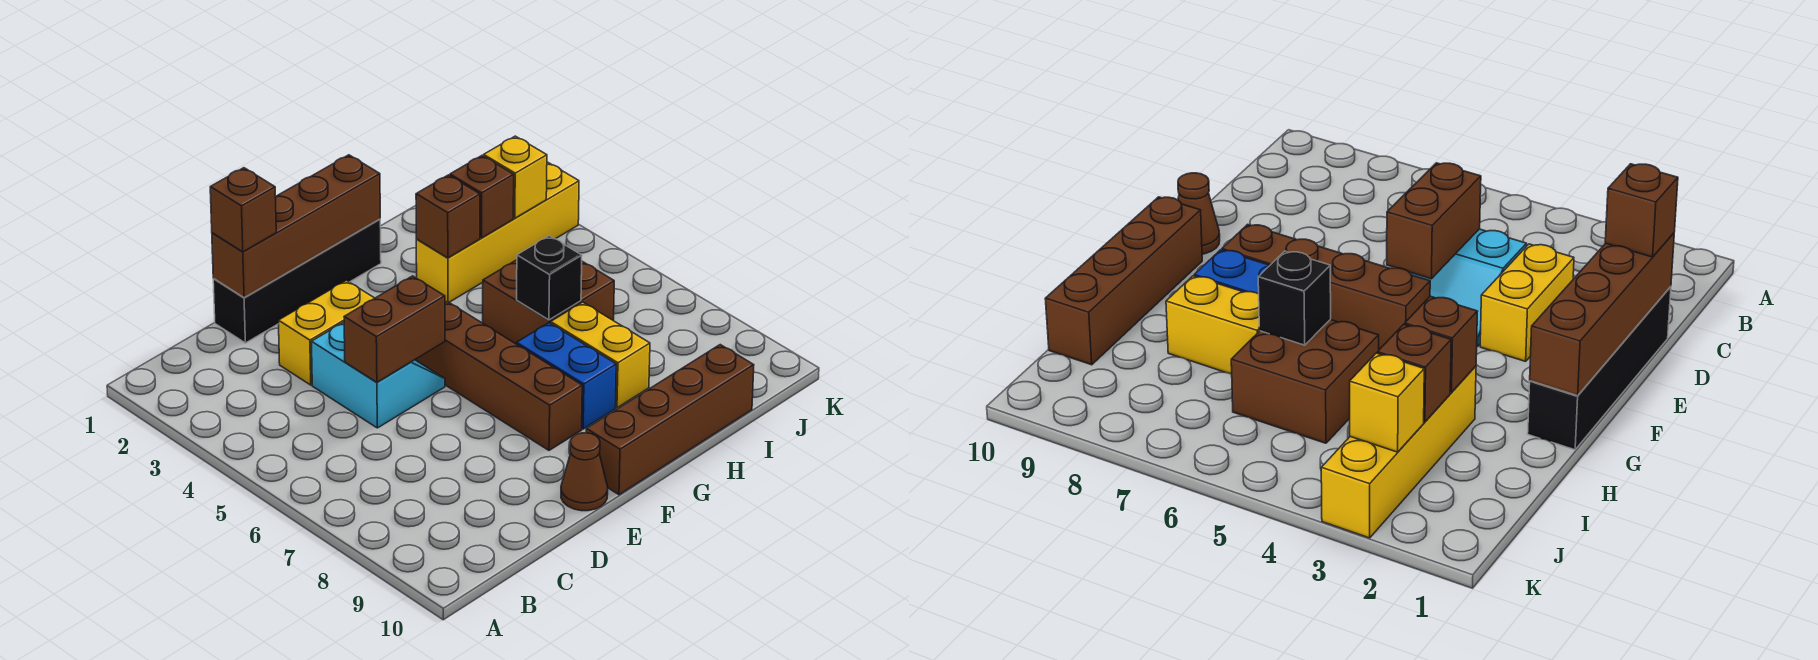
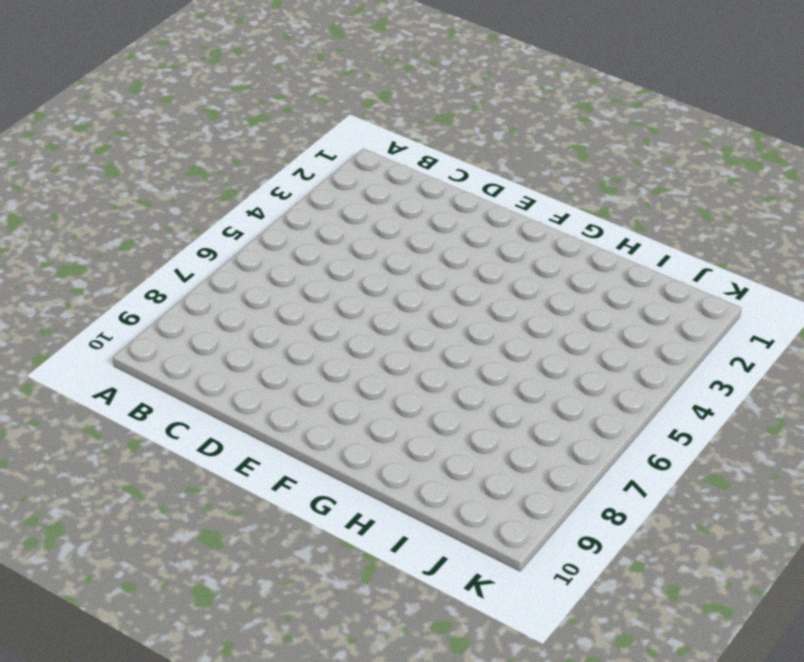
none -> black 1x4 brick [213,219,381,343]
none -> yellow 1x2 brick [278,280,374,385]
none -> cyan 2x2 slope [312,322,445,428]

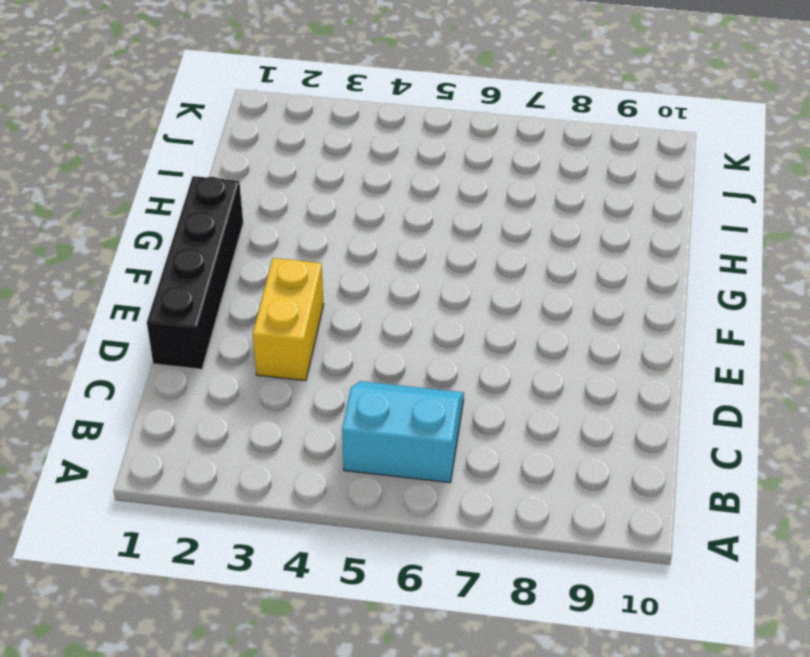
cyan 2x2 slope [342,381,464,483] -> cyan 2x2 slope moved to [312,322,445,428]
none -> brown 1x1 cone [561,433,608,511]
none -> brown 1x4 brick [415,302,582,450]
none -> brown 1x4 brick [586,345,754,495]

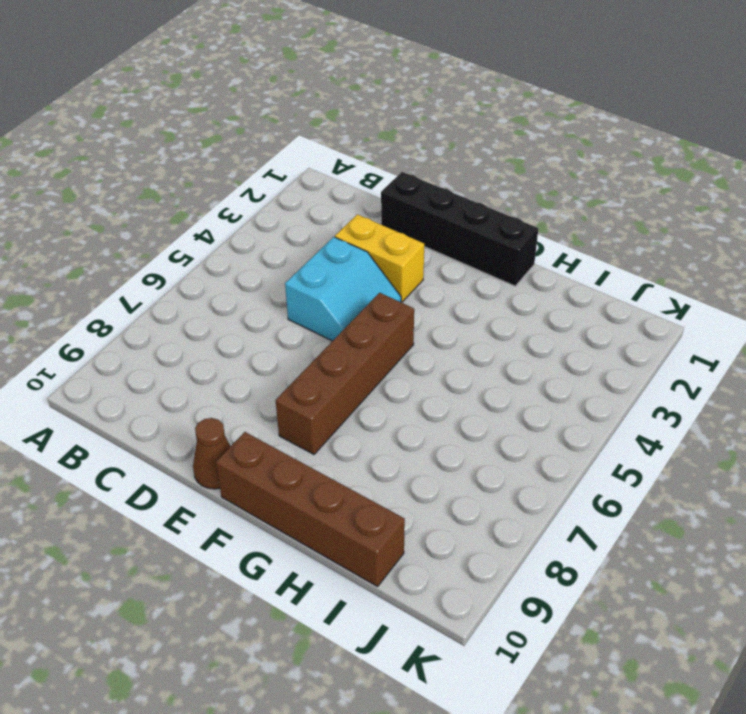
none -> blue 1x2 brick [517,323,616,429]
none -> yellow 1x4 brick [416,162,579,302]
none -> brown 2x2 brick [483,260,614,344]

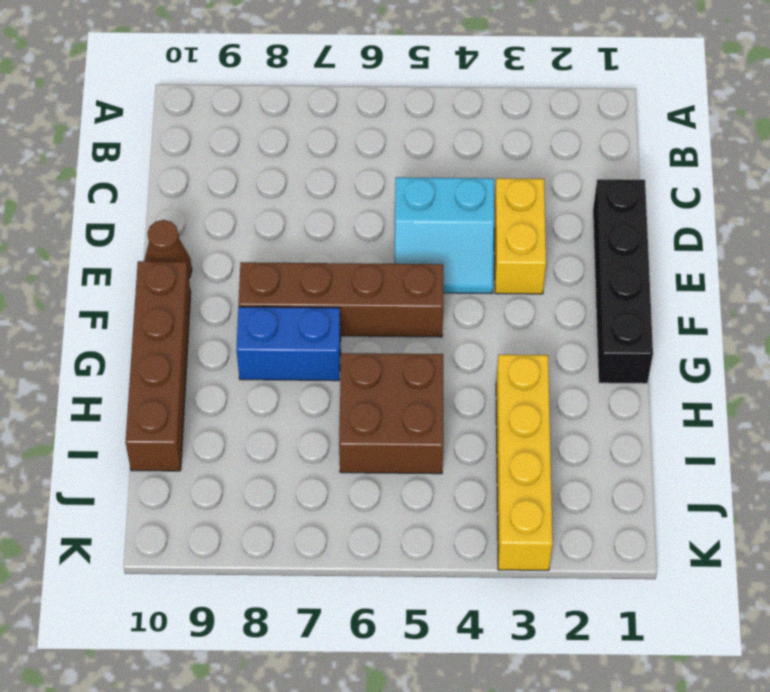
none -> yellow 1x2 brick [551,302,650,408]
none -> brown 1x4 brick [212,155,380,298]
none -> brown 1x2 brick [344,276,445,382]

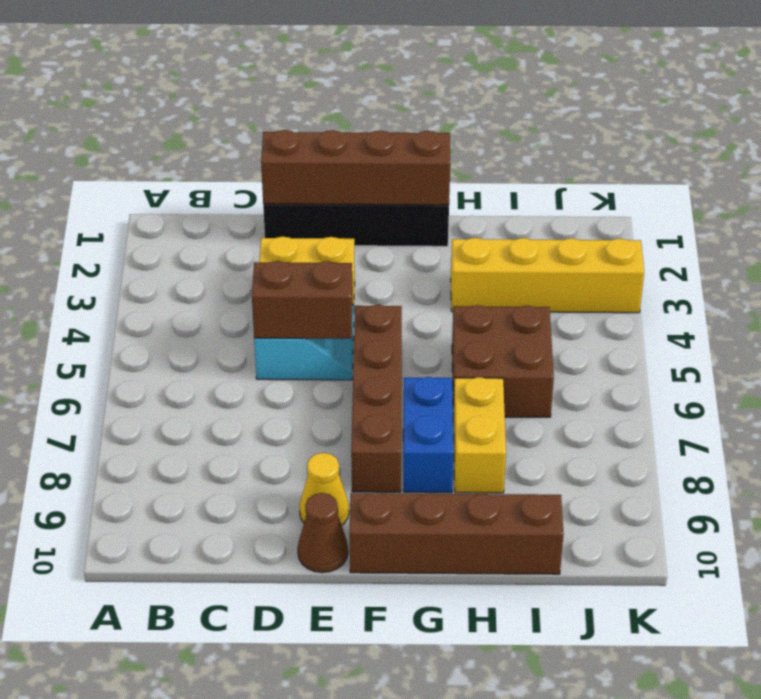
yellow 1x1 cone [299,453,349,525] -> none
none -> brown 1x1 brick [416,175,480,258]
none -> black 1x1 brick [517,236,582,320]
none -> brown 1x1 brick [450,156,514,238]

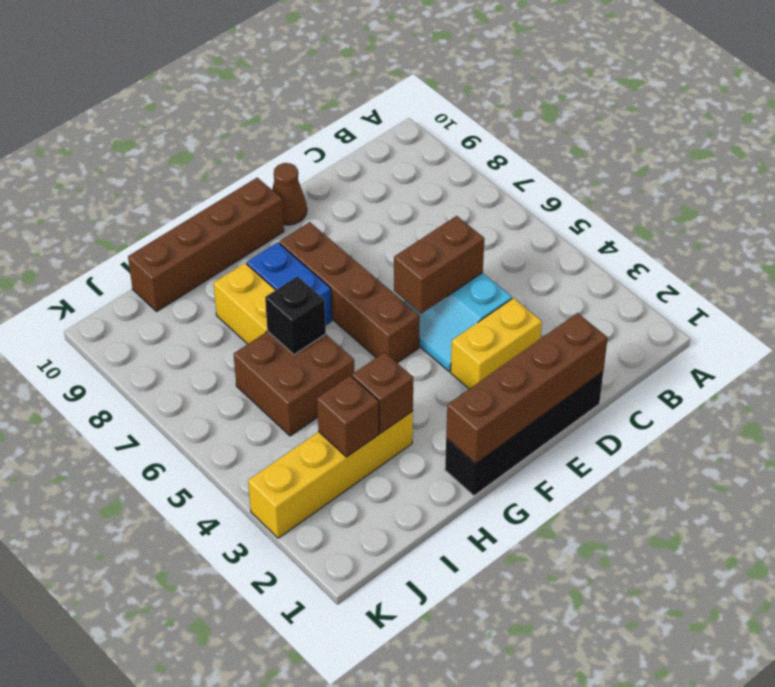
none -> yellow 1x1 brick [484,136,547,218]
none -> brown 1x1 brick [210,168,276,252]

